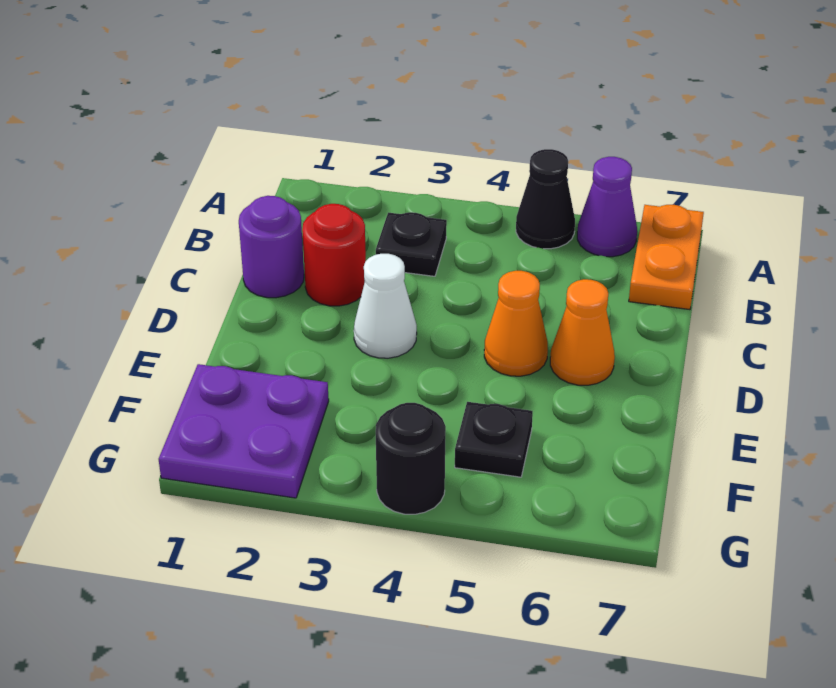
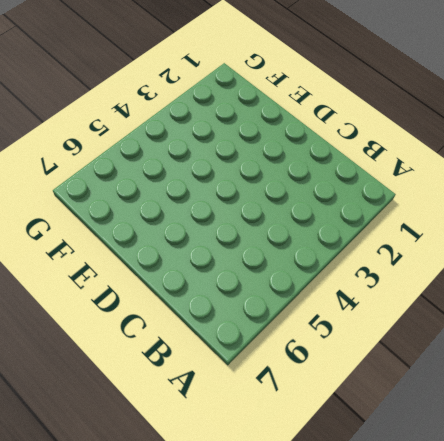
none -> black 1x1 cone [516,149,575,249]
none -> purple 1x1 cone [577,157,637,257]
none -> orange 1x2 plate [629,205,704,310]

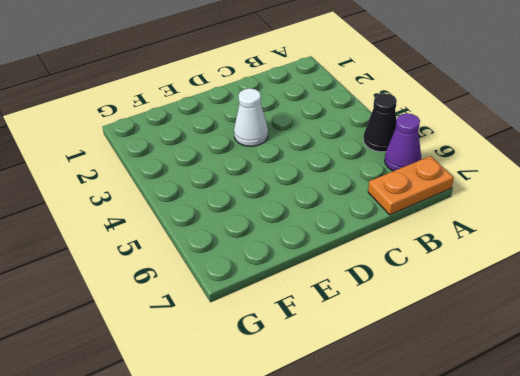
none -> black 1x1 plate [376,212,447,276]
none -> purple 1x1 round brick [239,196,304,298]
none -> red 1x1 round brick [302,204,366,306]

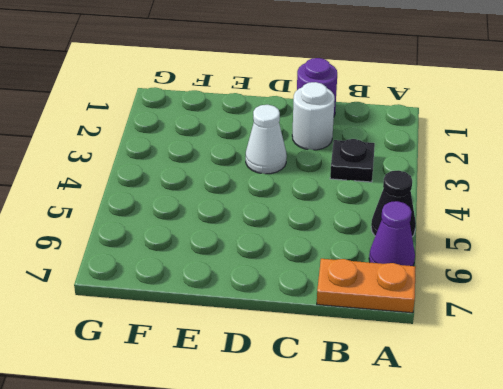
white 1x1 round brick [292,82,335,150] -> red 1x1 round brick [302,204,366,306]
none -> orange 1x1 cone [484,271,548,376]
none -> orange 1x1 cone [550,279,615,385]
none -> purple 2x2 plate [159,364,329,498]

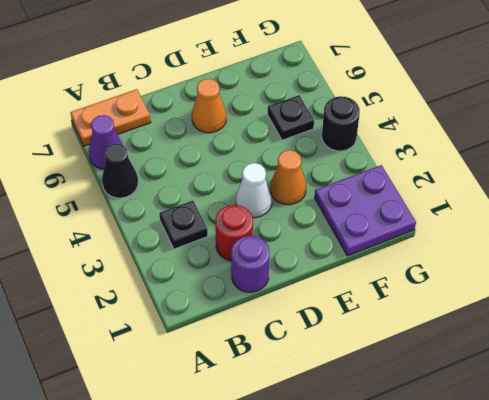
orange 1x1 cone [270,150,306,205] -> orange 1x1 cone moved to [484,271,548,376]

